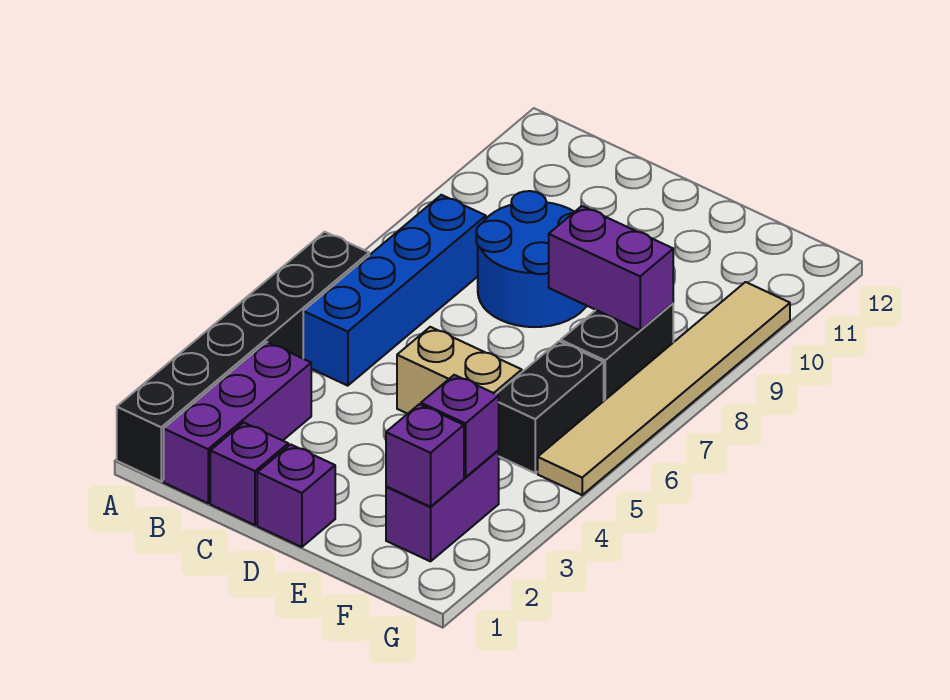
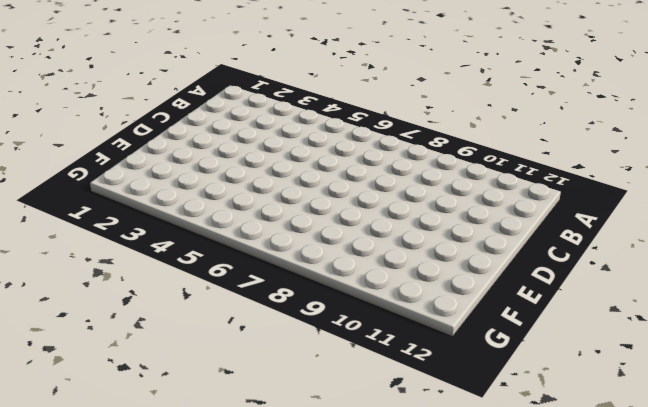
none -> black 1x6 brick [117,232,369,481]
none -> purple 1x3 brick [164,342,311,503]
none -> blue 1x4 brick [303,195,486,386]

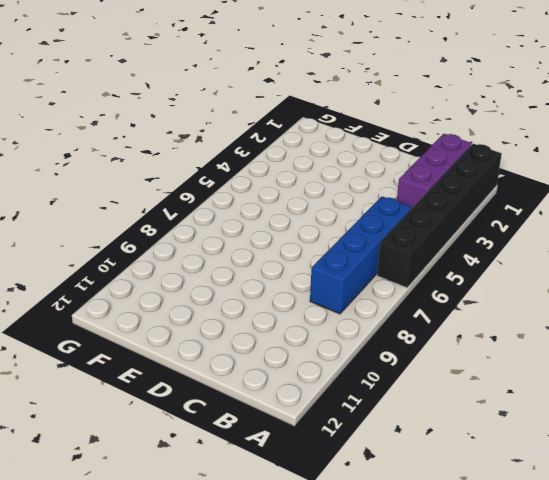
none -> purple 1x1 brick [210,423,288,525]
none -> blue 2x2 round brick [476,191,586,327]
none -> purple 1x1 brick [257,444,335,547]

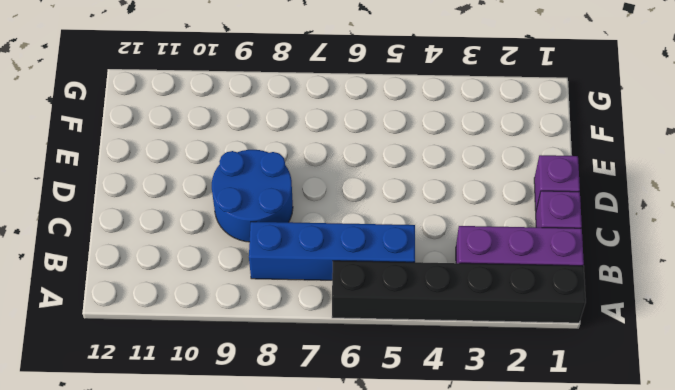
none -> tan 1x2 brick [397,327,522,414]
none -> purple 1x2 brick [386,450,499,561]
none -> black 1x2 brick [497,341,604,473]

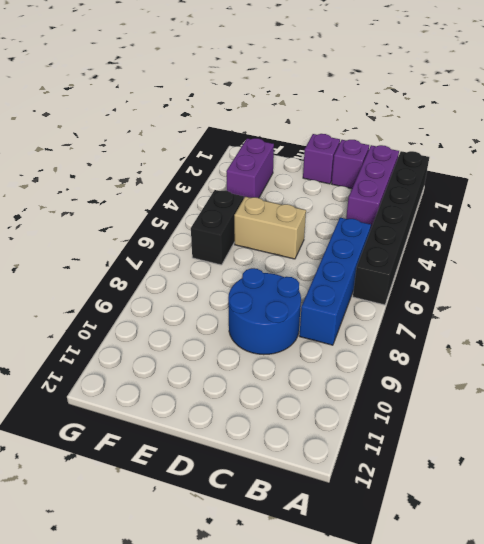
none -> black 1x2 brick [561,303,673,401]
none -> tan 1x6 tile [538,282,790,495]
none -> purple 1x2 brick [549,206,673,330]

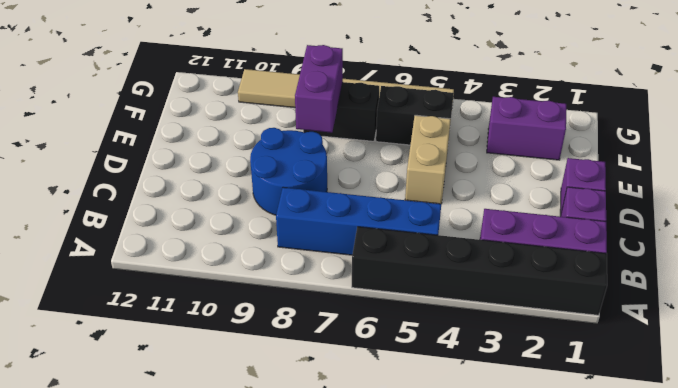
none -> purple 1x1 brick [386,404,464,507]
none -> purple 1x1 brick [421,375,499,477]

